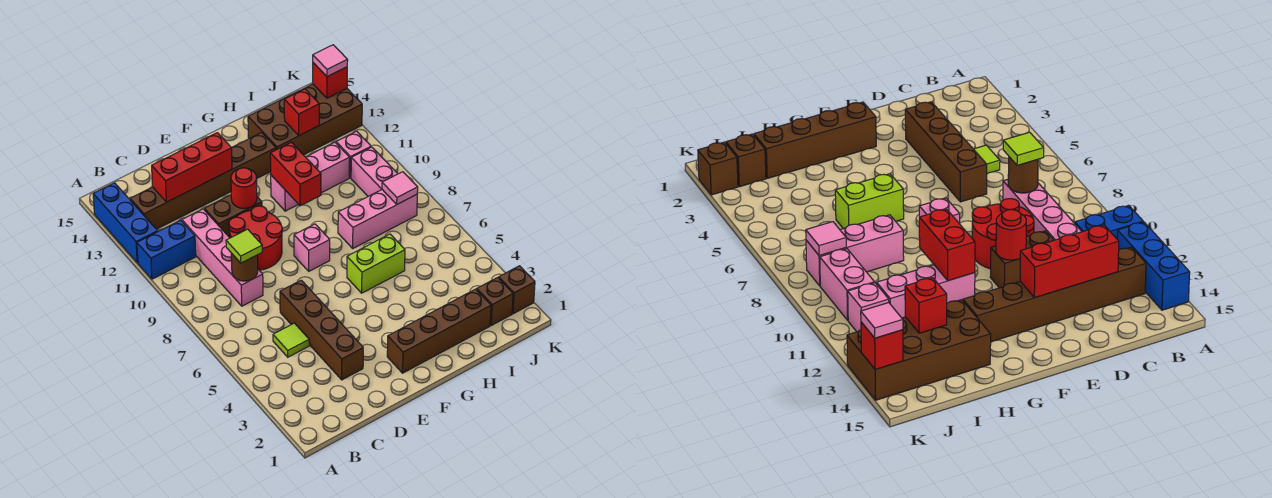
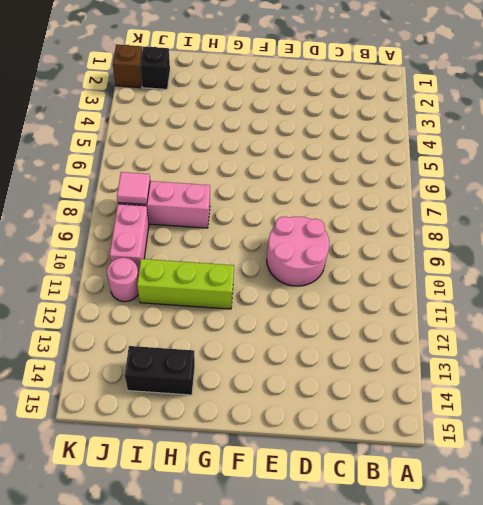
pink 2x2 round brick [267,217,329,286] -> red 2x2 round brick [229,206,282,270]
lime 1x3 brick [137,259,234,309] -> pink 1x3 brick [271,142,350,211]
black 1x2 brick [125,346,195,395] -> brown 2x4 brick [248,84,362,155]
black 1x1 brick [140,46,170,89] -> brown 1x1 brick [477,278,513,326]
pink 1x1 round brick [107,258,139,302] -> pink 1x1 brick [336,131,371,178]
none -> blue 1x2 brick [137,220,196,279]
none -> blue 1x3 brick [93,183,158,263]
none -> brown 1x6 brick [130,133,276,229]

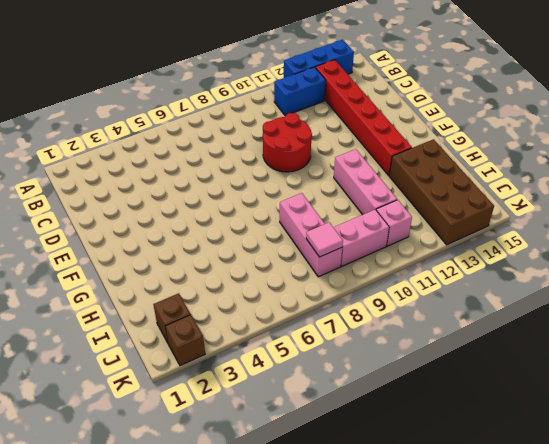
blue 1x2 brick [274,67,326,116] -> blue 1x2 brick turned to [137,220,196,279]
red 1x6 brick [316,60,412,175] -> brown 1x6 brick [130,133,276,229]
none -> lime 1x1 tile [273,323,309,357]
none -> pink 1x4 brick [182,209,263,306]
none -> brown 1x4 brick [280,280,363,380]

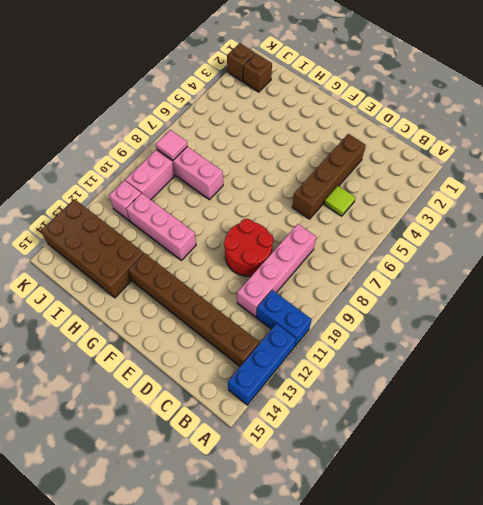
none -> brown 1x2 brick [204,195,262,238]
none -> brown 1x4 brick [387,289,491,373]
none -> pink 1x1 brick [294,224,330,271]

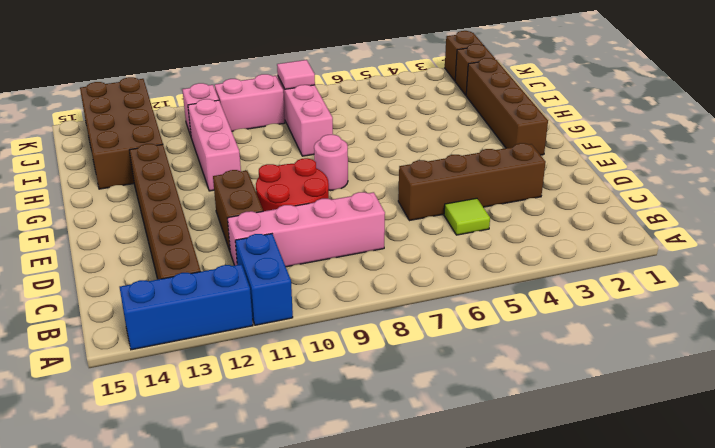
pink 1x1 round brick [314,135,348,191] -> pink 1x1 brick [294,224,330,271]
none -> lime 1x2 brick [347,234,405,293]
none -> brown 1x1 round brick [231,253,258,281]
none -> red 1x3 brick [152,133,232,202]

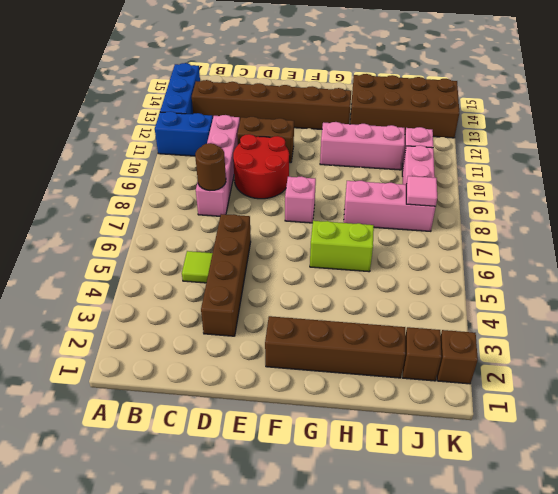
none -> red 1x3 brick [152,133,232,202]
none -> red 1x1 round brick [231,168,257,209]
none -> red 1x2 brick [270,142,321,206]

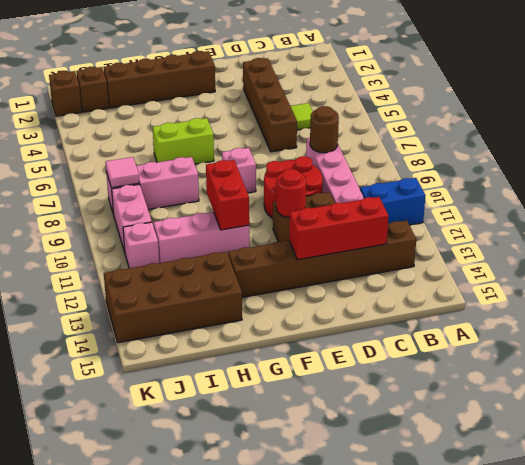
none -> blue 1x3 brick [93,183,158,263]
none -> red 1x1 brick [284,89,319,135]
none -> red 1x1 brick [313,63,347,98]

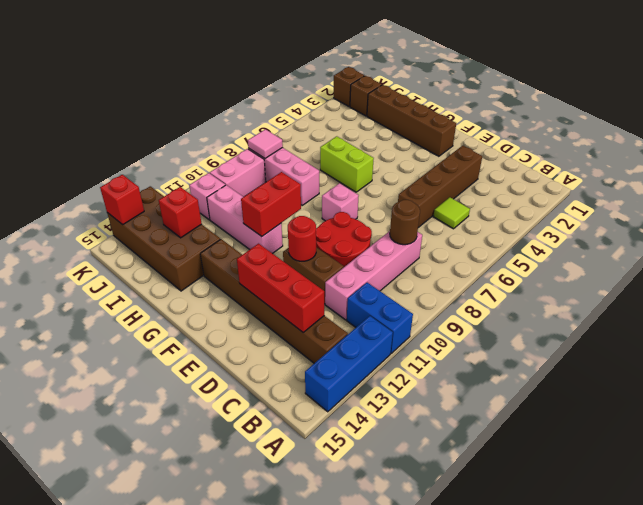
none -> lime 1x1 tile [226,229,262,263]
none -> pink 1x1 tile [313,45,348,76]

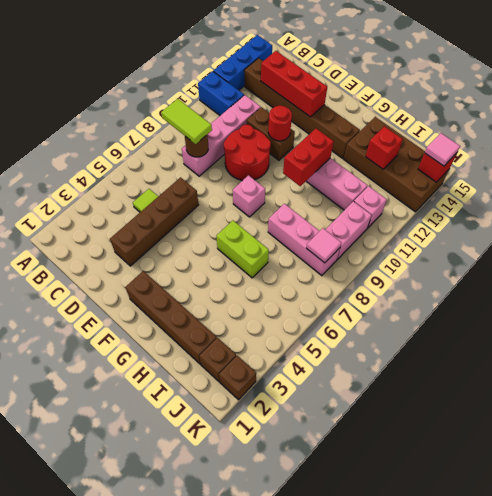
lime 1x2 tile [161,99,212,144] -> lime 1x1 tile [226,229,262,263]

